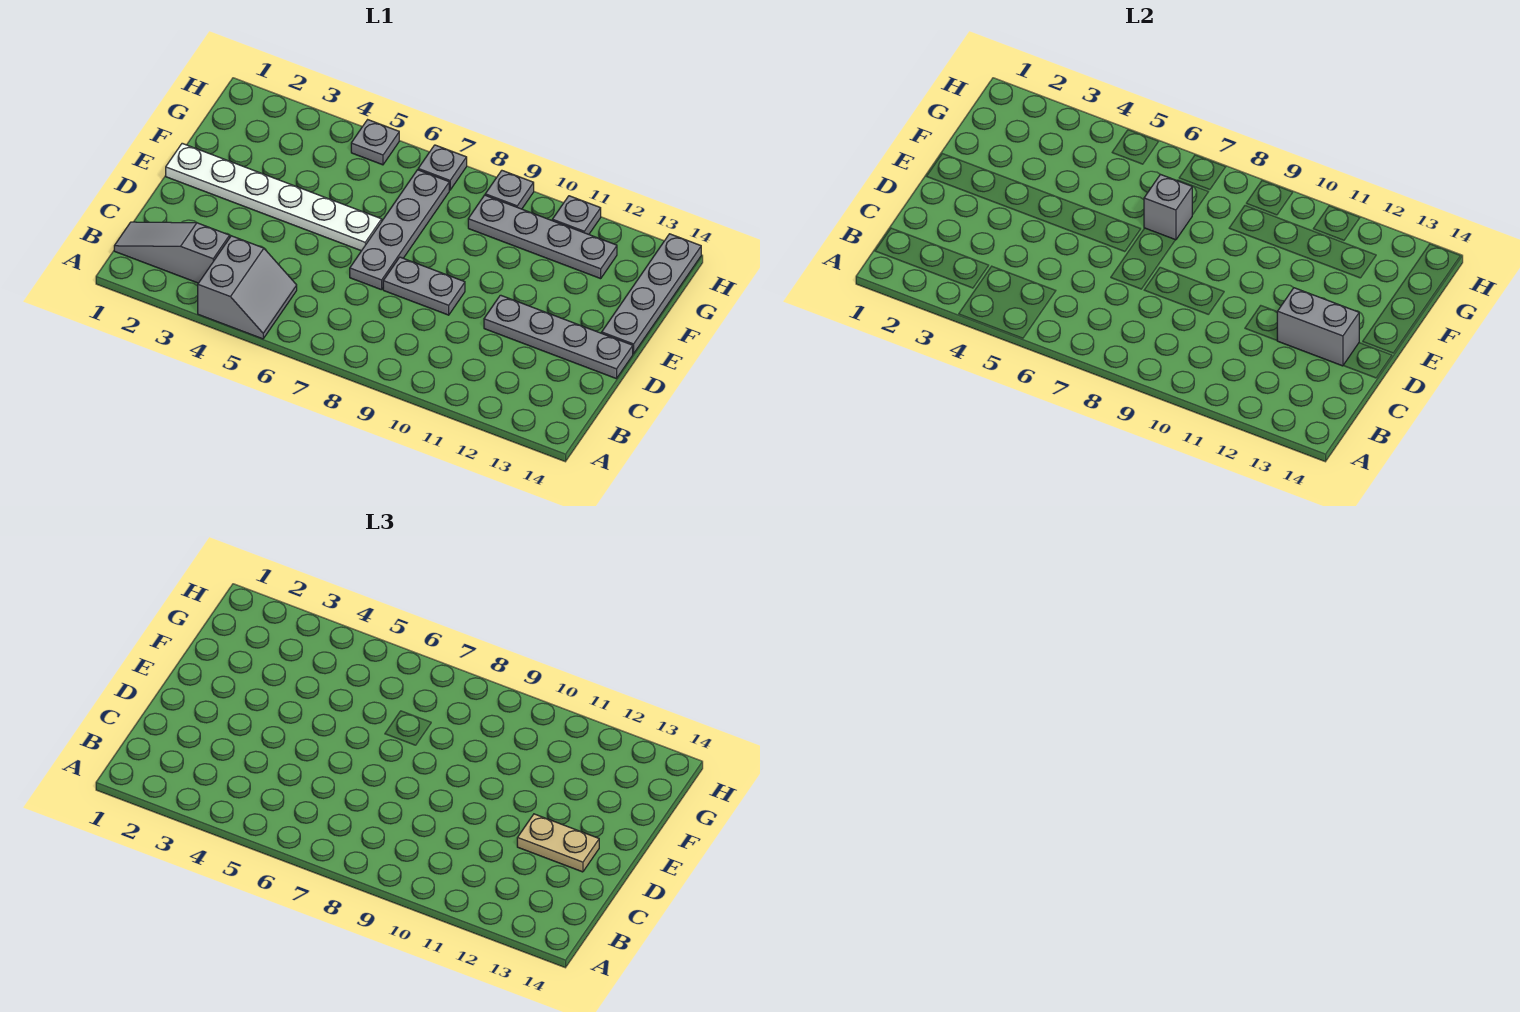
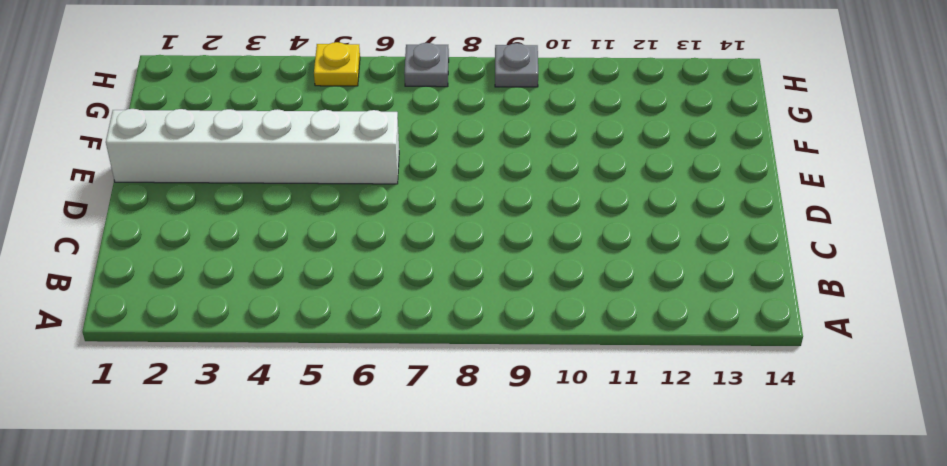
white 1x6 brick [106,109,399,184] -> white 1x6 plate [166,143,382,251]
yellow 1x1 plate [314,42,360,86] -> grey 1x1 plate [351,120,399,165]
none -> grey 2x2 slope [198,236,297,339]
none -> grey 1x3 slope [114,222,230,283]
none -> grey 1x4 plate [350,170,449,290]

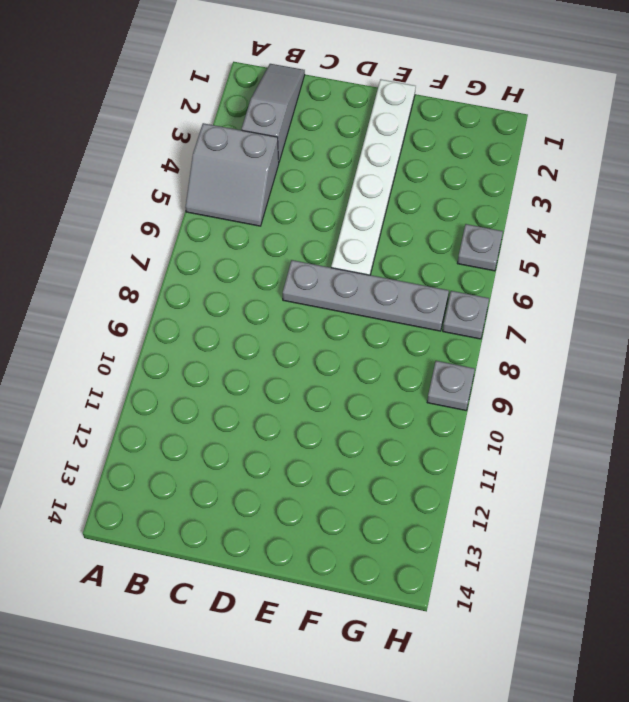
none -> grey 1x2 plate [383,257,465,315]
none -> grey 1x4 plate [484,295,633,379]
none -> grey 1x4 plate [602,234,701,354]

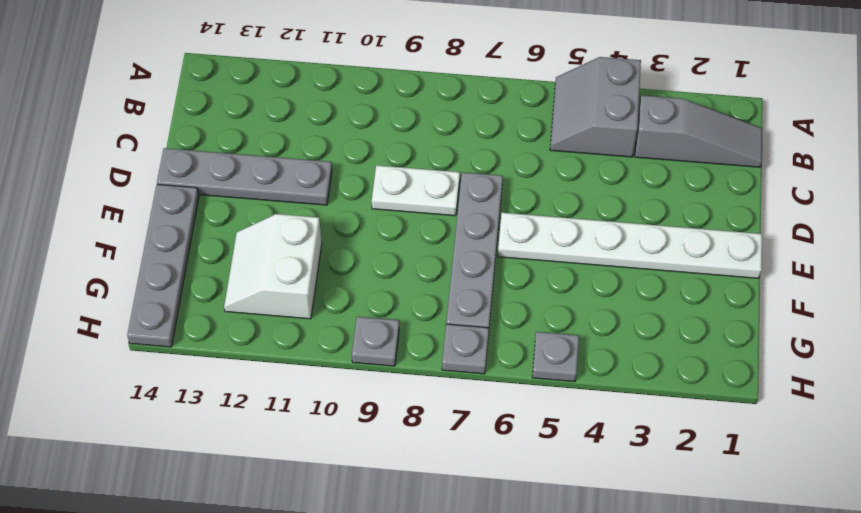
white 1x2 plate [372,165,460,216] -> grey 1x2 plate [383,257,465,315]
white 2x2 slope [224,214,322,319] -> grey 1x4 plate [468,195,617,279]
none -> grey 1x1 plate [552,196,601,234]
none -> grey 1x2 brick [1277,288,1359,366]
none -> grey 1x1 brick [1144,174,1192,240]

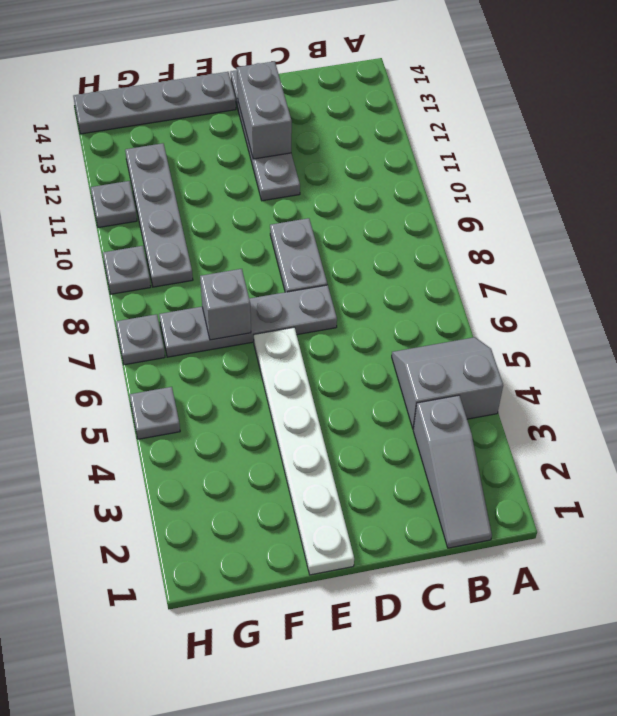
none -> tan 1x2 plate [517,814,599,872]

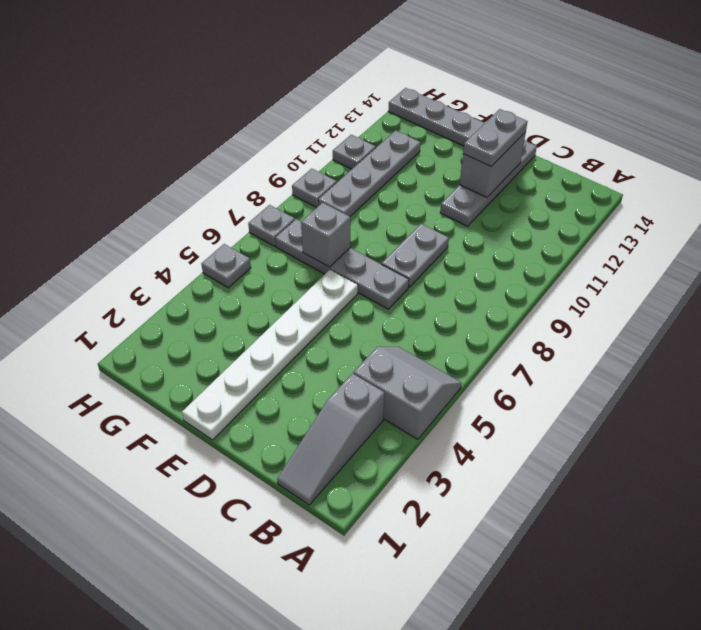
grey 1x2 plate [463,109,528,166] -> tan 1x2 plate [517,814,599,872]

